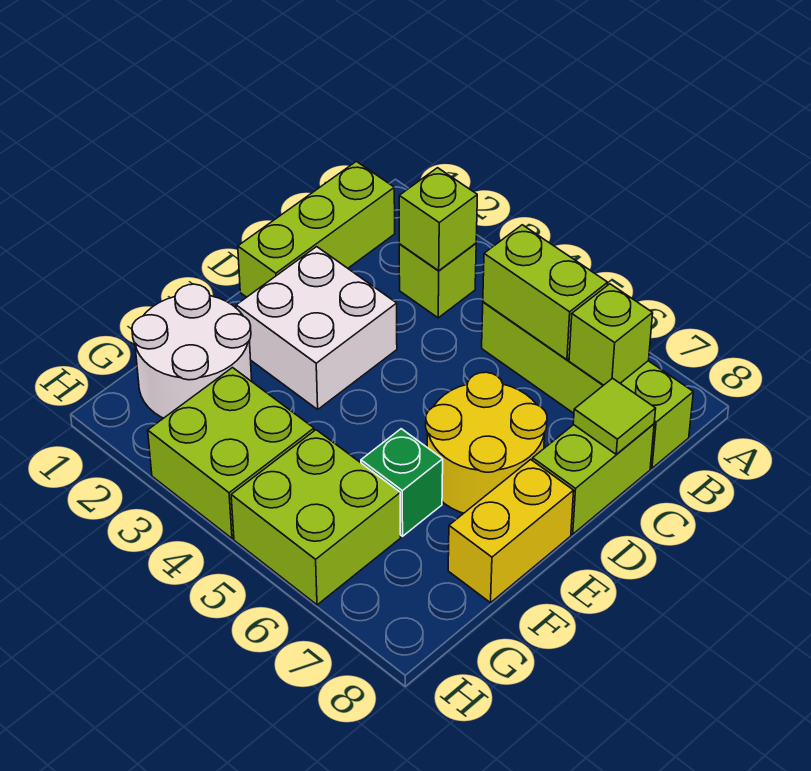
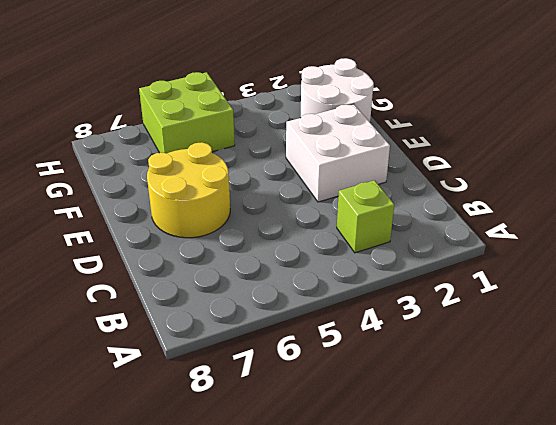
none -> lime 1x3 brick [238,161,395,297]
none -> lime 1x4 brick [482,302,693,468]
none -> lime 1x2 brick [533,424,654,534]

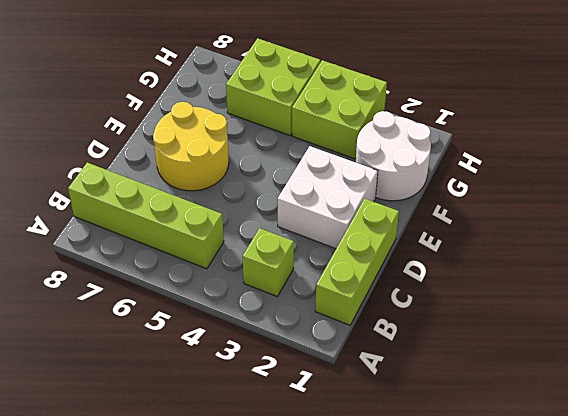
none -> lime 1x2 brick [533,424,654,534]
none -> yellow 1x2 brick [448,459,574,603]
none -> green 1x1 brick [361,429,443,536]

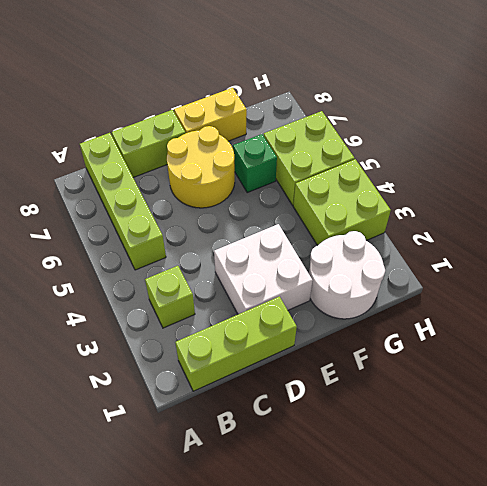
none -> lime 1x1 brick [399,168,477,271]
none -> lime 1x2 brick [483,225,608,360]
none -> lime 1x1 brick [569,284,653,385]

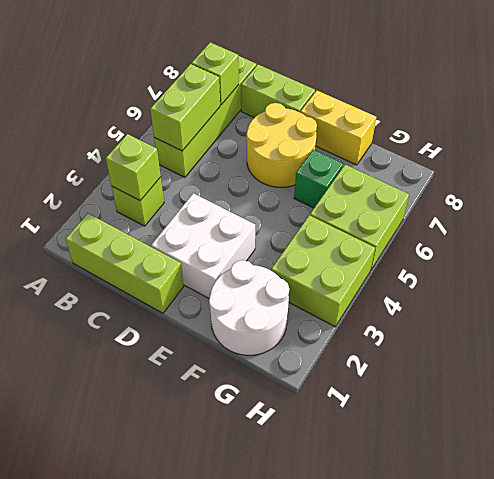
none -> lime 1x1 tile [573,378,656,454]

